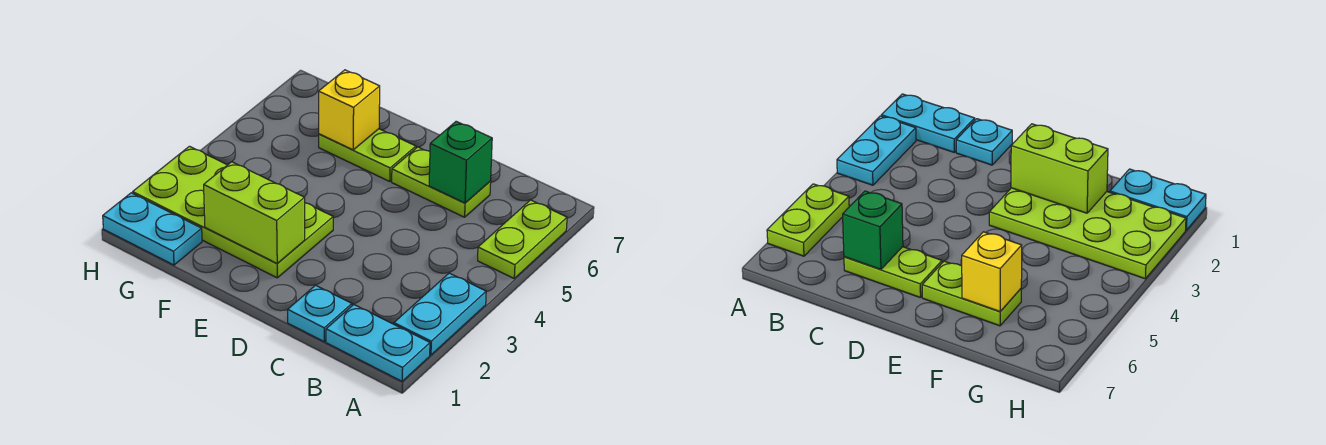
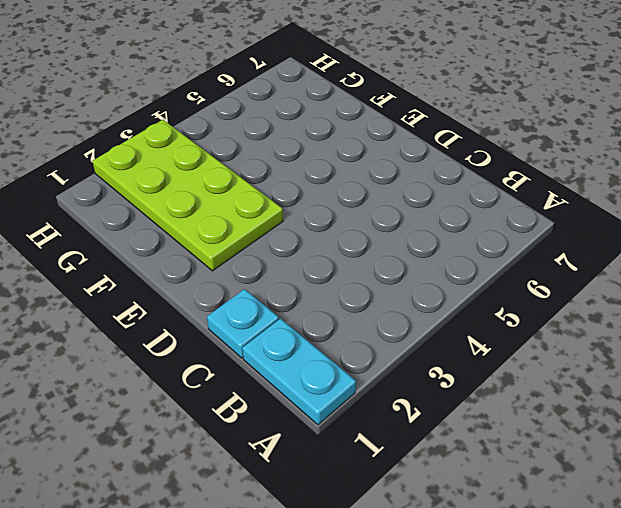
none -> cyan 1x2 plate [394,273,486,355]
none -> lime 1x2 plate [478,200,567,278]

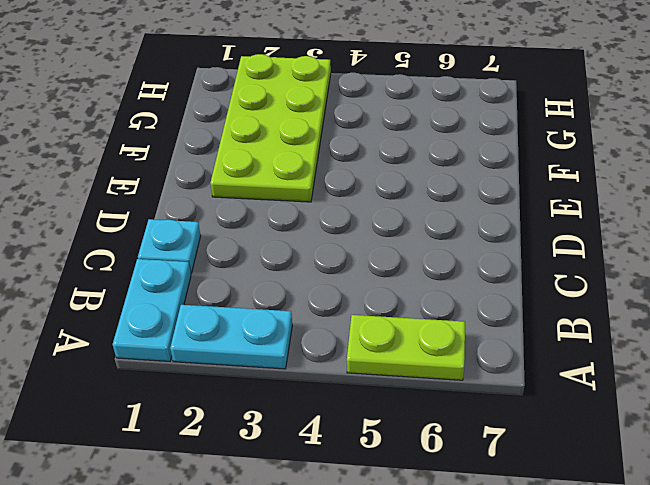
none -> lime 1x2 plate [392,147,491,217]
none -> lime 1x2 plate [319,129,416,182]

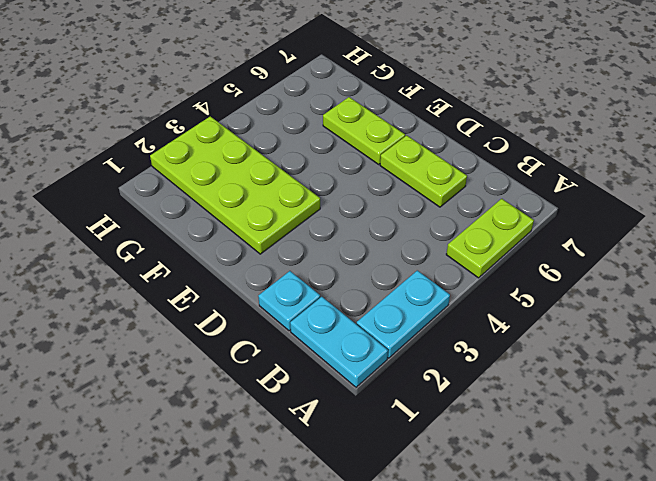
none -> cyan 1x2 plate [103,193,202,265]
none -> green 1x1 brick [429,121,492,203]

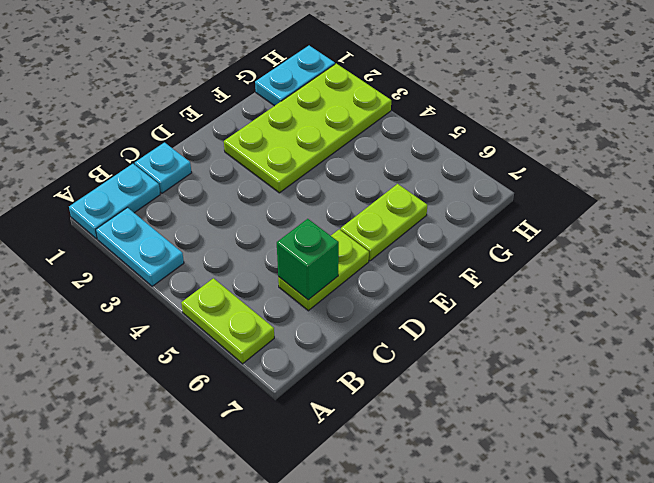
none -> lime 1x2 brick [204,162,305,264]
none -> yellow 1x1 brick [319,70,380,150]

